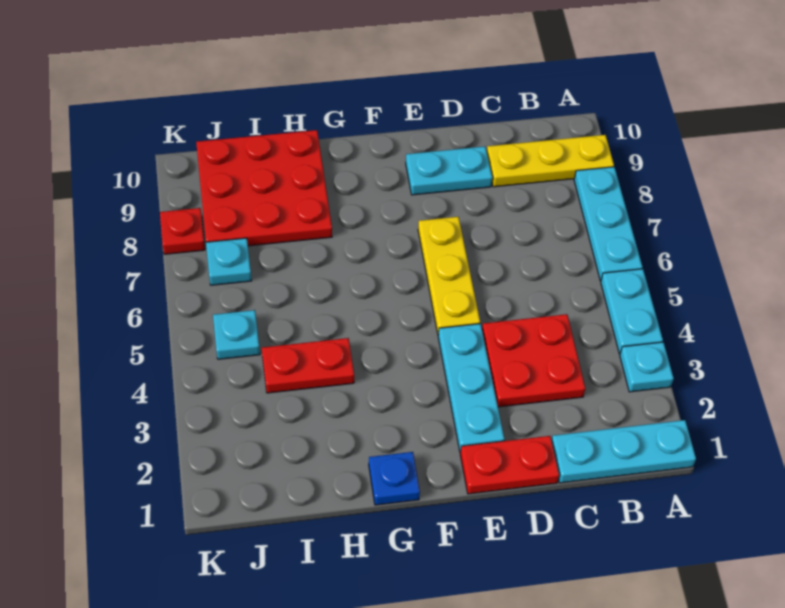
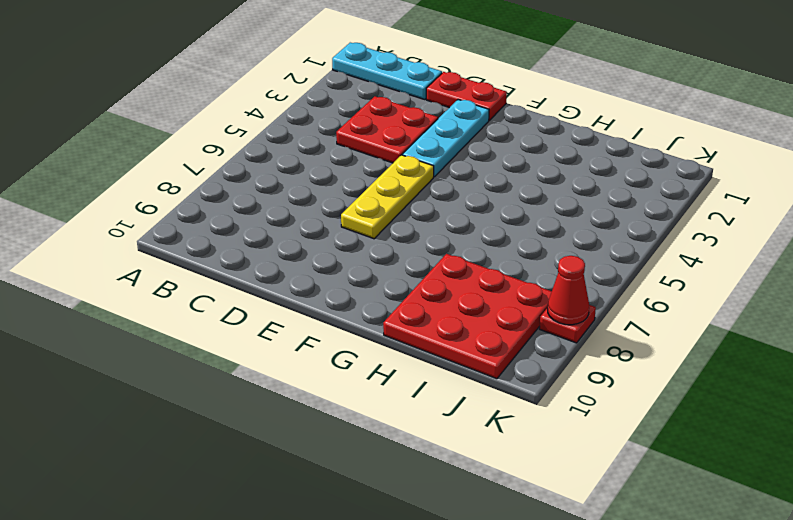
red 1x1 cone [548,256,589,325] -> none
none -> cyan 1x1 plate [620,342,674,392]
none -> cyan 1x2 plate [601,269,663,354]
none -> cyan 1x3 plate [574,167,643,281]

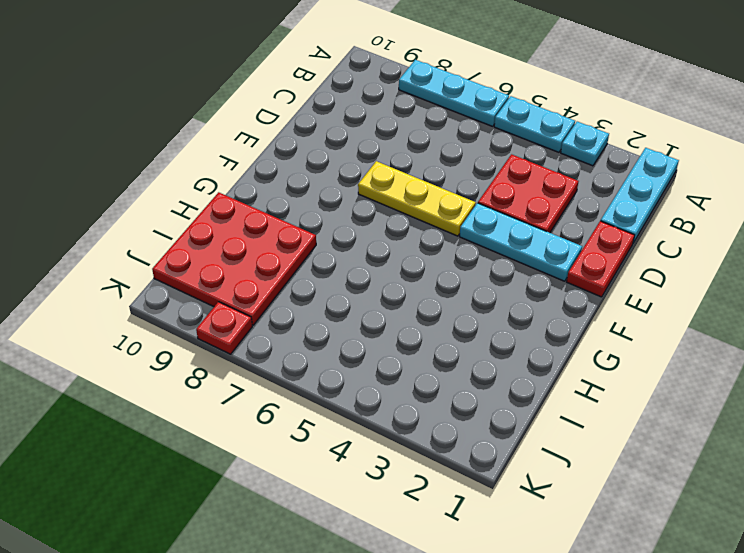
none -> yellow 1x3 plate [487,135,614,187]
none -> cyan 1x2 plate [406,146,492,195]
none -> blue 1x1 plate [369,452,420,505]

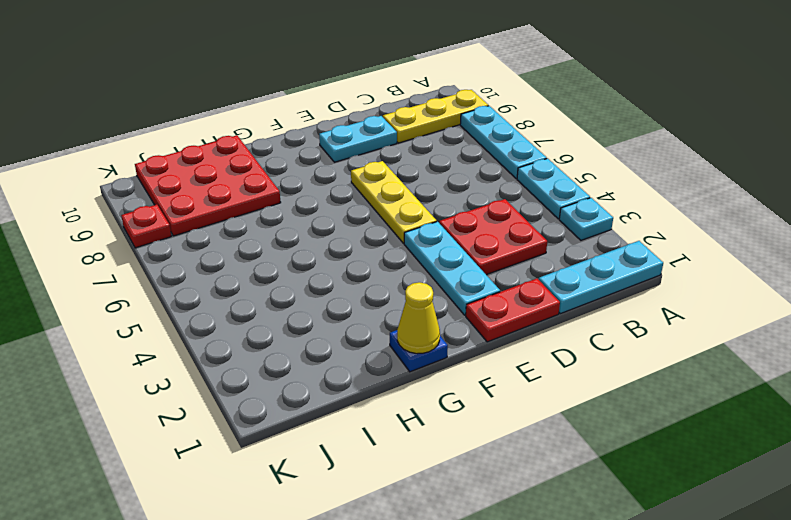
yellow 1x1 cone [397,282,440,354] -> none
none -> red 1x2 plate [262,338,354,393]
none -> cyan 1x1 plate [213,310,260,359]
none -> cyan 1x1 plate [206,238,252,285]

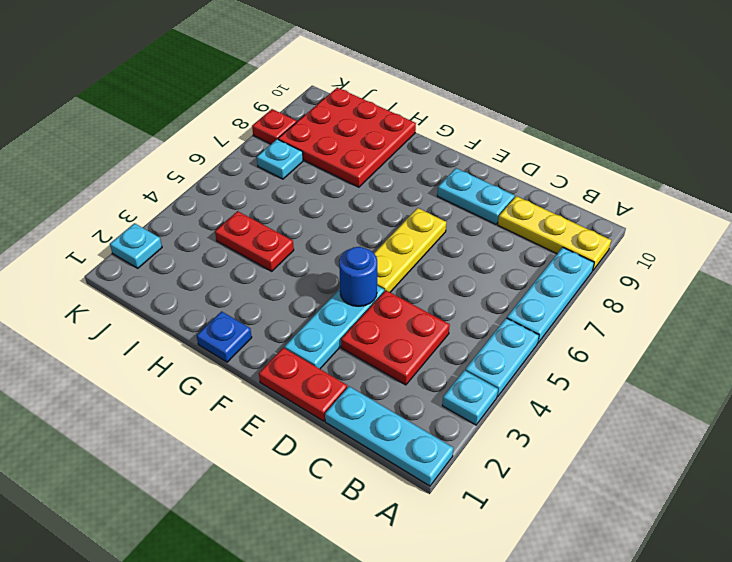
blue 1x1 round brick [339,247,377,306] -> none
cyan 1x1 plate [110,223,162,268] -> cyan 1x1 plate moved to [213,310,260,359]

